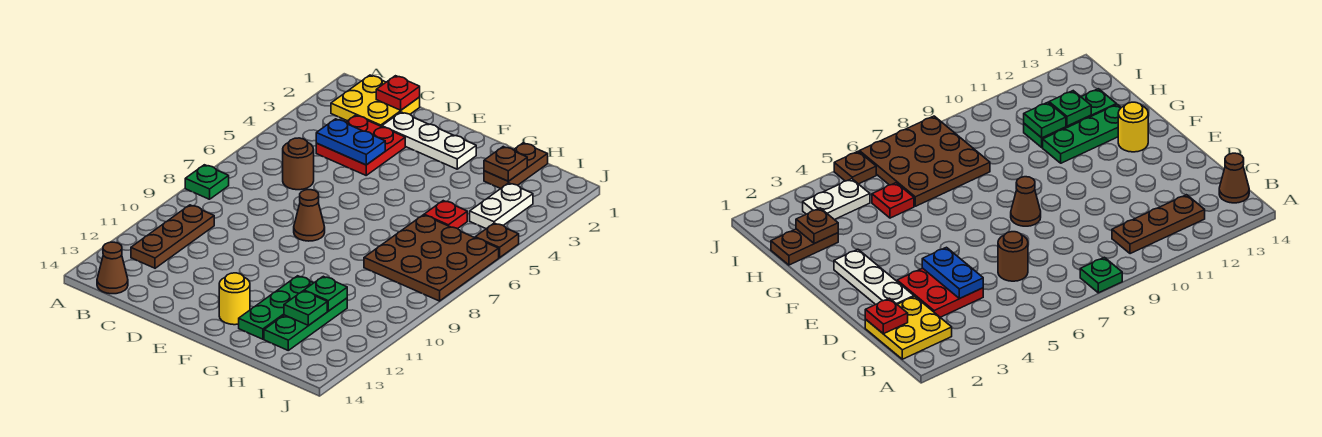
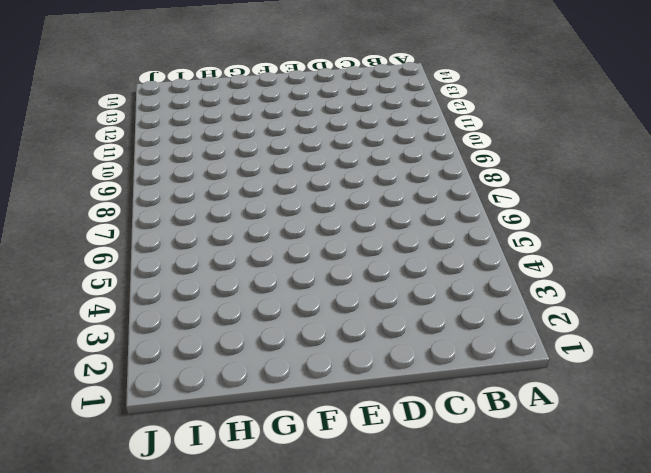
none -> green 1x1 plate [185,165,229,199]
none -> yellow 2x2 plate [331,75,420,127]
none -> brown 1x3 plate [131,205,214,268]

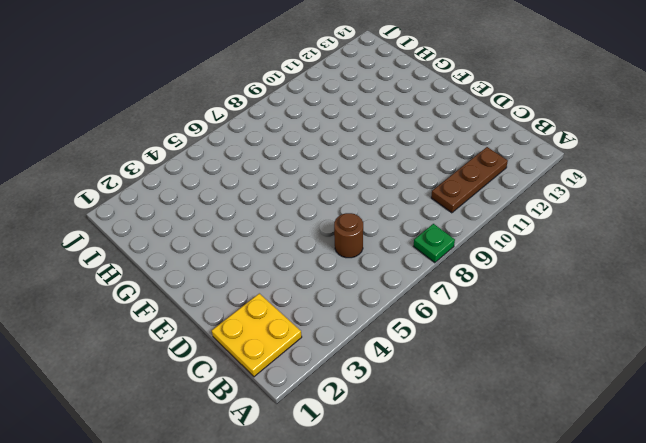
none -> brown 1x1 cone [97,242,128,294]
none -> red 2x2 plate [316,115,405,175]
none -> white 1x3 plate [382,112,476,169]

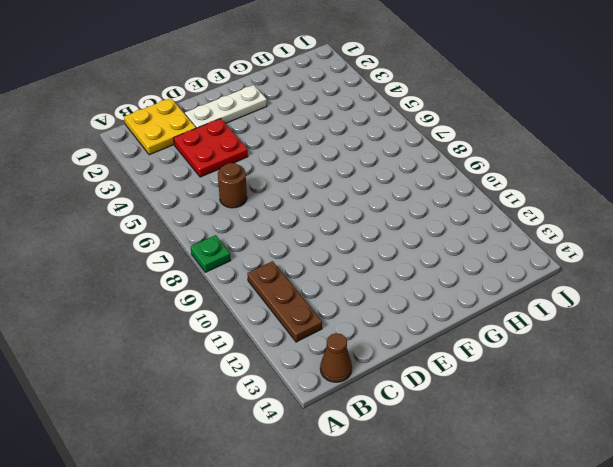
none -> brown 1x1 cone [294,190,325,241]
none -> yellow 1x1 round brick [219,273,250,325]
none -> green 1x3 plate [239,276,313,339]

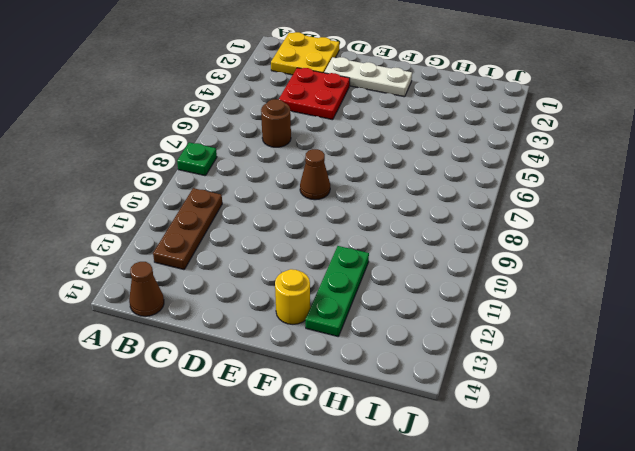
none -> brown 1x2 plate [484,143,548,189]
none -> red 1x1 plate [424,201,467,229]
none -> brown 3x3 plate [364,215,499,301]

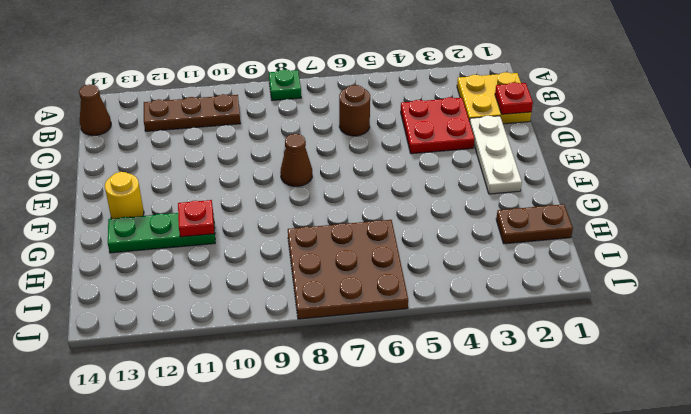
red 1x1 plate [178,200,214,237] -> red 1x1 plate moved to [424,201,467,229]
none -> green 1x3 plate [264,298,347,350]
none -> white 1x2 plate [470,183,533,229]
none -> brown 1x1 plate [475,223,519,258]

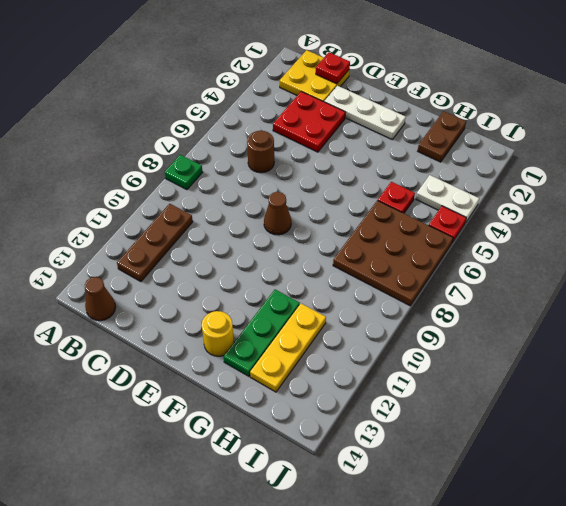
yellow 1x3 plate [250,304,326,392] -> green 1x3 plate [264,298,347,350]
white 1x2 plate [416,175,479,223] -> white 1x2 plate turned to [470,183,533,229]
red 1x1 plate [429,206,466,243] -> brown 1x1 plate [475,223,519,258]
none -> blue 1x2 plate [316,119,385,165]
none -> brown 1x1 plate [484,147,527,181]
none -> green 1x1 plate [304,276,347,311]

